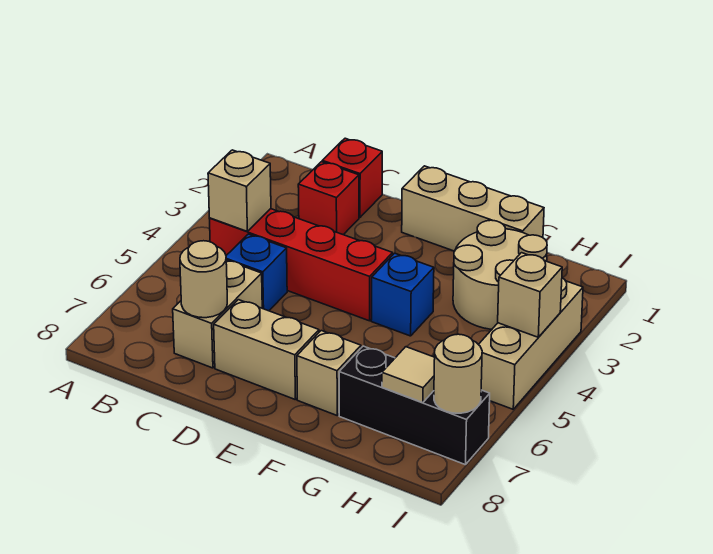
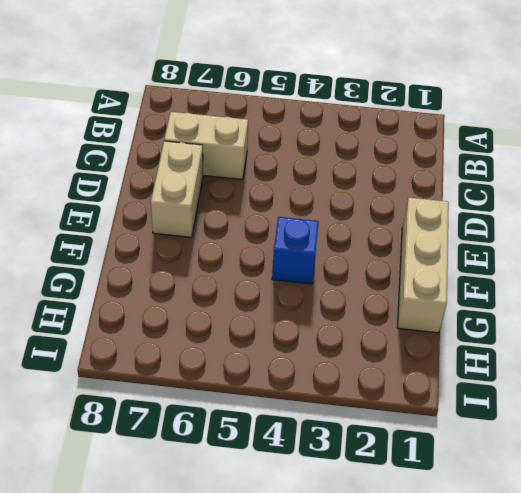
none -> red 1x4 brick [209,209,393,321]
none -> red 1x1 brick [322,138,382,217]
none -> red 1x1 brick [298,162,359,235]

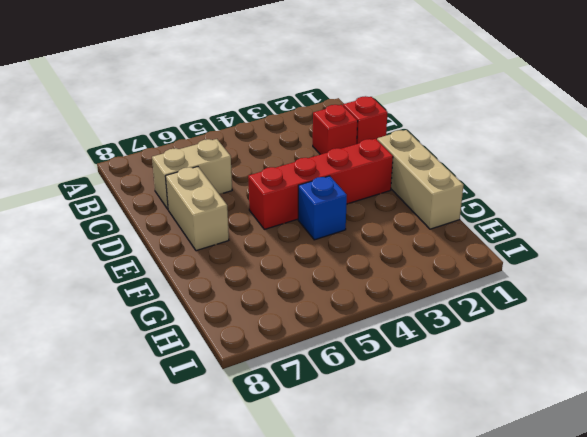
red 1x4 brick [248,139,393,229] -> red 1x4 brick turned to [209,209,393,321]
none -> blue 1x1 brick [226,234,287,311]
none -> tan 1x1 brick [297,331,361,415]
none -> tan 2x2 round brick [453,220,547,329]

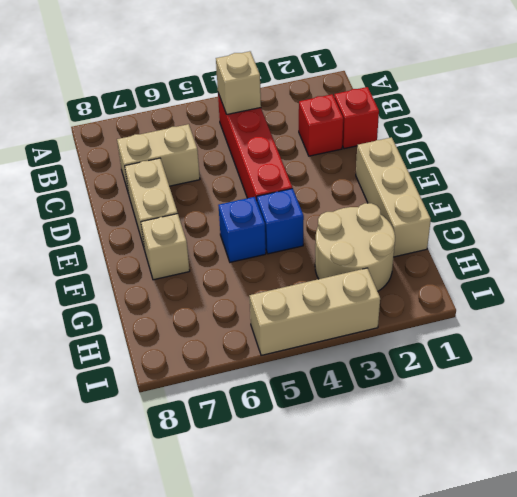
blue 1x1 brick [218,197,266,262] -> blue 1x1 brick moved to [226,234,287,311]
none -> black 1x3 brick [339,346,490,465]
none -> tan 1x1 round brick [180,241,227,318]
none -> tan 1x1 tile [382,347,435,403]

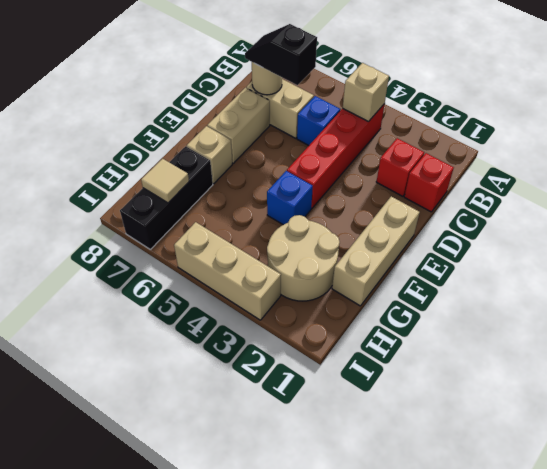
black 1x2 slope [245,24,317,85] -> none
none -> tan 1x1 brick [498,253,562,337]
none -> tan 1x1 round brick [434,334,482,413]

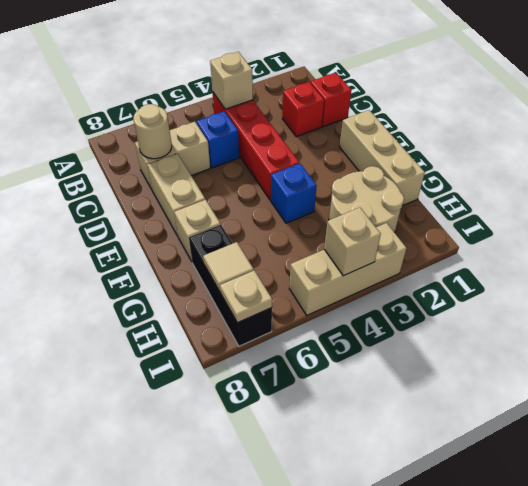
tan 1x1 plate [220,271,272,323] -> tan 1x1 round brick [434,334,482,413]

